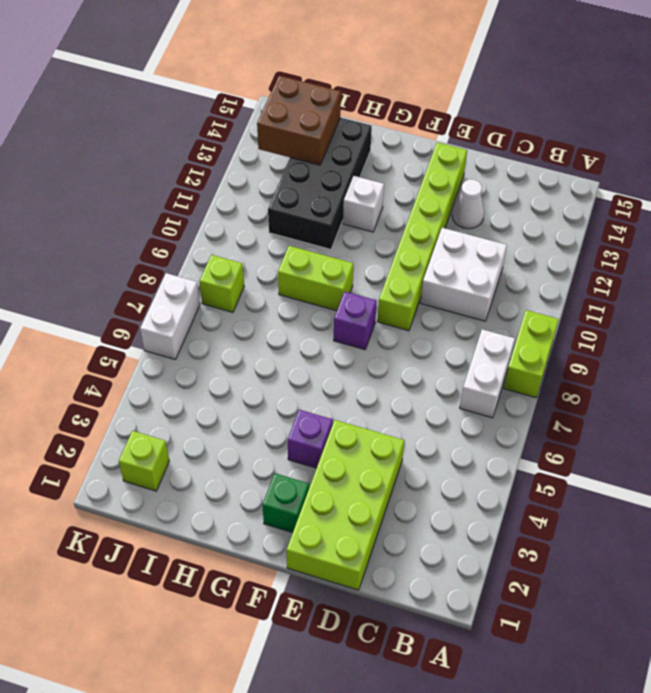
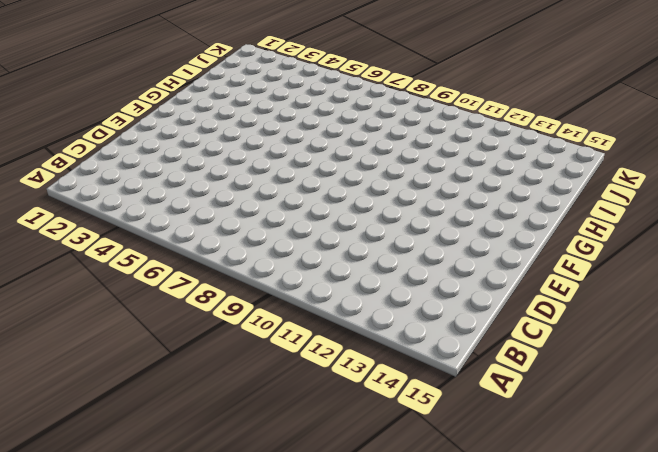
none -> lime 1x2 brick [504,310,559,398]
none -> white 1x2 brick [460,329,515,418]
none -> white 2x2 brick [421,228,507,321]

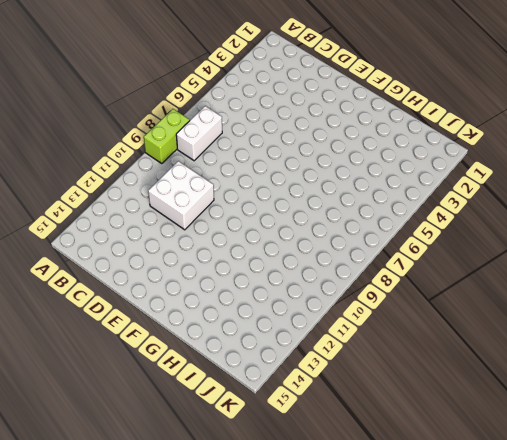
none -> lime 2x4 brick [287,420,404,590]
none -> white 1x1 cone [452,179,484,229]
none -> lime 1x6 brick [377,142,467,331]

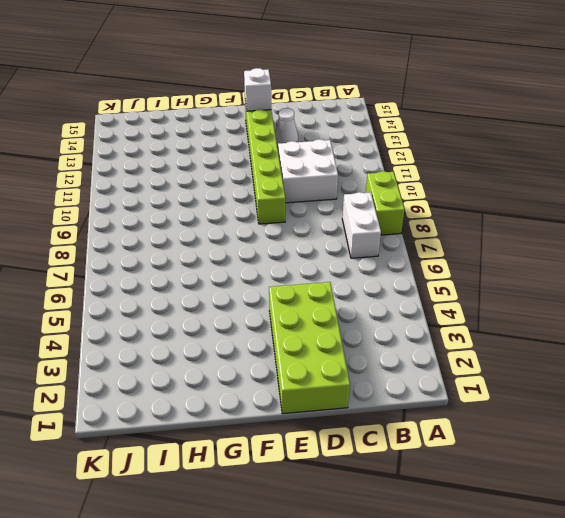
white 1x1 brick [244,68,271,111] -> white 1x1 brick moved to [343,176,384,232]
none -> green 1x1 brick [262,473,309,533]
none -> purple 1x1 brick [287,410,333,468]
none -> purple 1x1 brick [334,292,377,350]

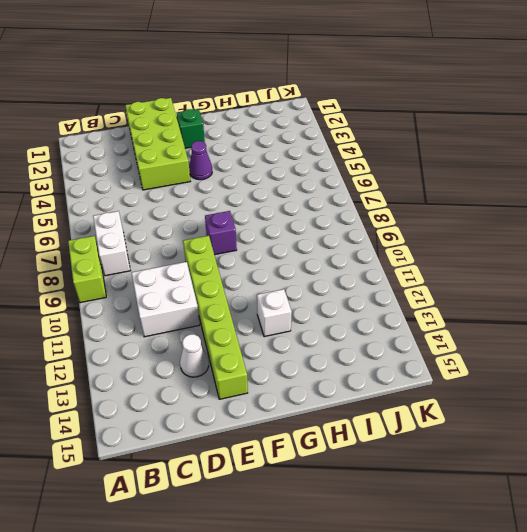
purple 1x1 cone [189,141,212,180] -> purple 1x1 brick [287,410,333,468]
none -> lime 1x2 brick [278,246,353,311]
none -> black 2x4 brick [268,118,372,249]
none -> lime 1x1 brick [119,431,169,491]

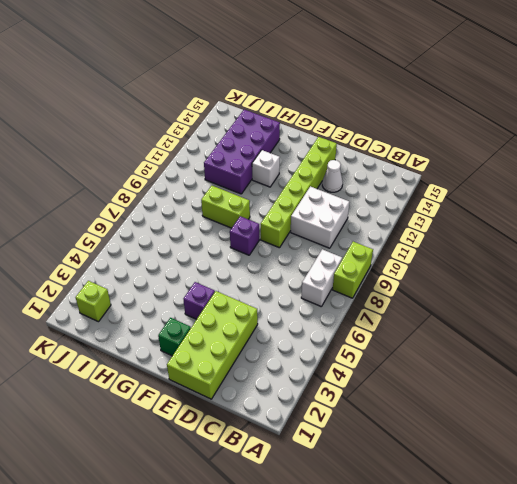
purple 2x4 brick [204,110,280,194] -> black 2x4 brick [268,118,372,249]
none -> lime 1x1 brick [199,255,244,312]
none -> white 1x2 brick [140,273,200,360]
none -> brown 2x2 brick [257,76,341,165]

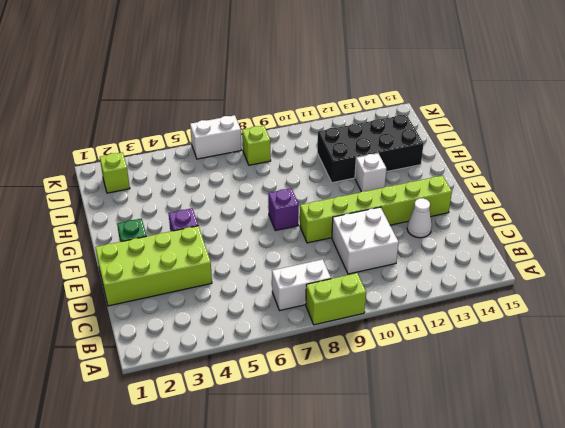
none -> lime 1x2 brick [278,246,353,311]
none -> brown 2x2 brick [257,76,341,165]

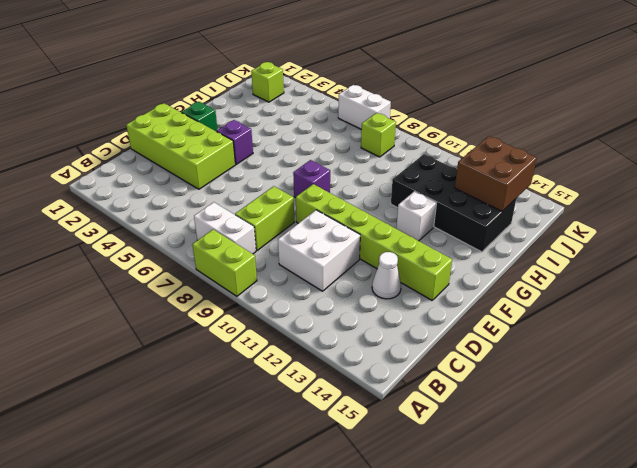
lime 1x2 brick [235,186,294,251] -> lime 1x2 brick moved to [278,246,353,311]

